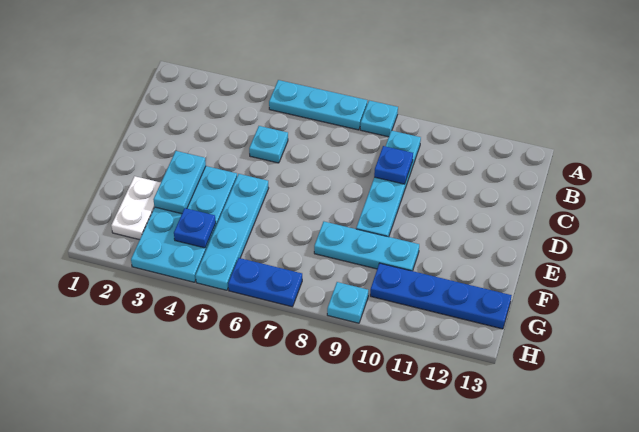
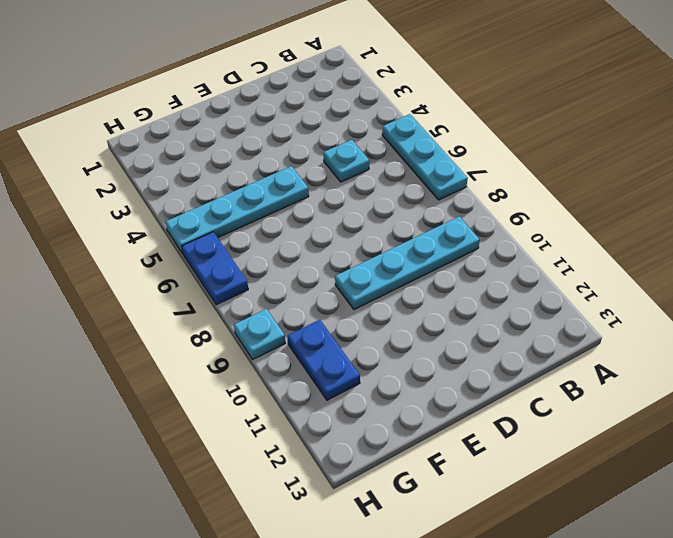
blue 1x2 plate [287,320,360,400] -> blue 1x4 plate [370,263,512,329]
none -> cyan 1x1 plate [360,100,398,137]
none -> cyan 2x4 plate [131,166,237,282]
none -> white 1x2 plate [111,176,161,240]

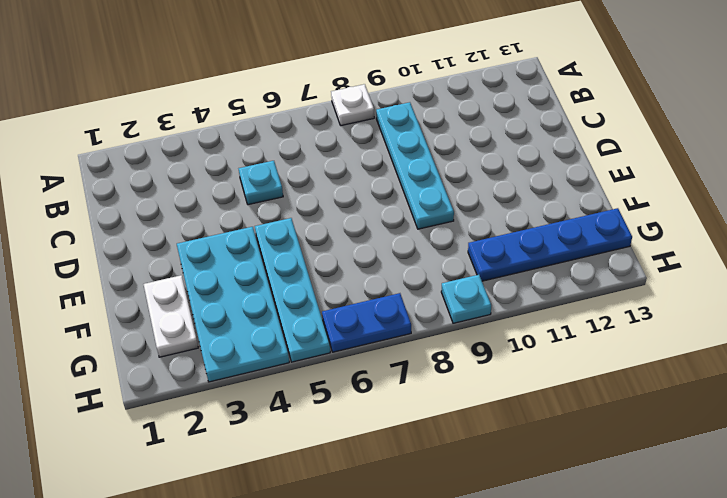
white 1x1 plate [331,84,374,126] -> cyan 1x1 plate [360,100,398,137]
none -> cyan 1x3 plate [269,80,367,130]
none -> cyan 1x3 plate [314,222,419,271]
none -> blue 1x1 plate [374,146,413,184]

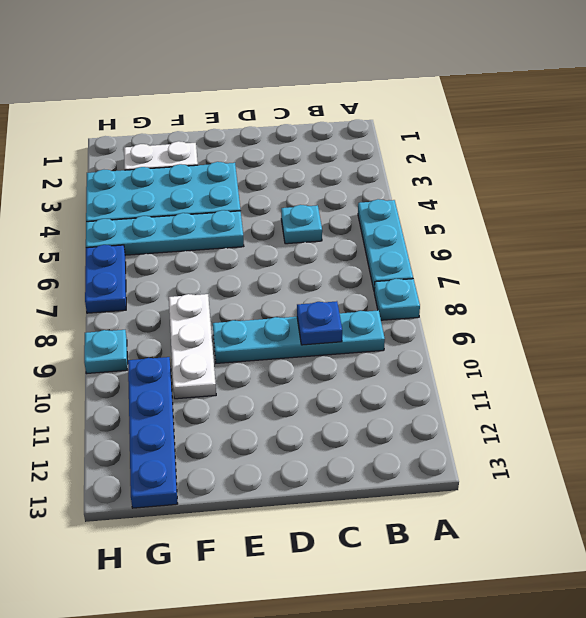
white 1x3 plate [169,294,216,399] -> cyan 1x3 plate [314,222,419,271]
none -> cyan 1x2 plate [153,151,206,214]
none -> blue 1x1 plate [174,208,216,248]

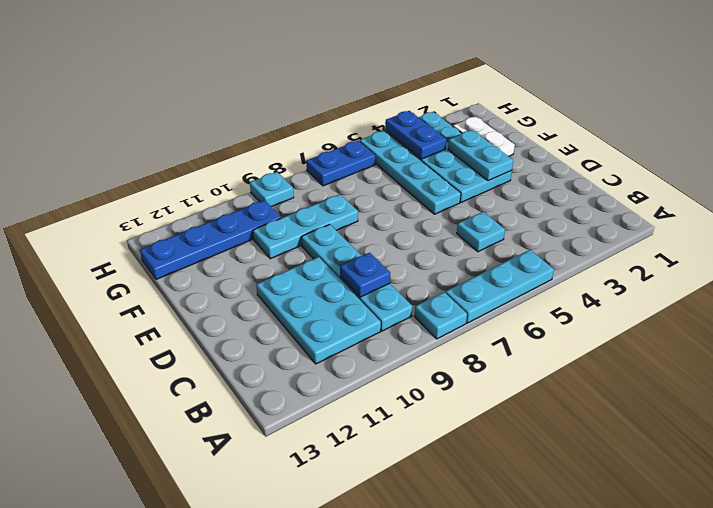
cyan 2x3 plate [256,257,381,364] -> none
blue 1x2 plate [385,111,446,159] -> blue 1x1 plate [174,208,216,248]

